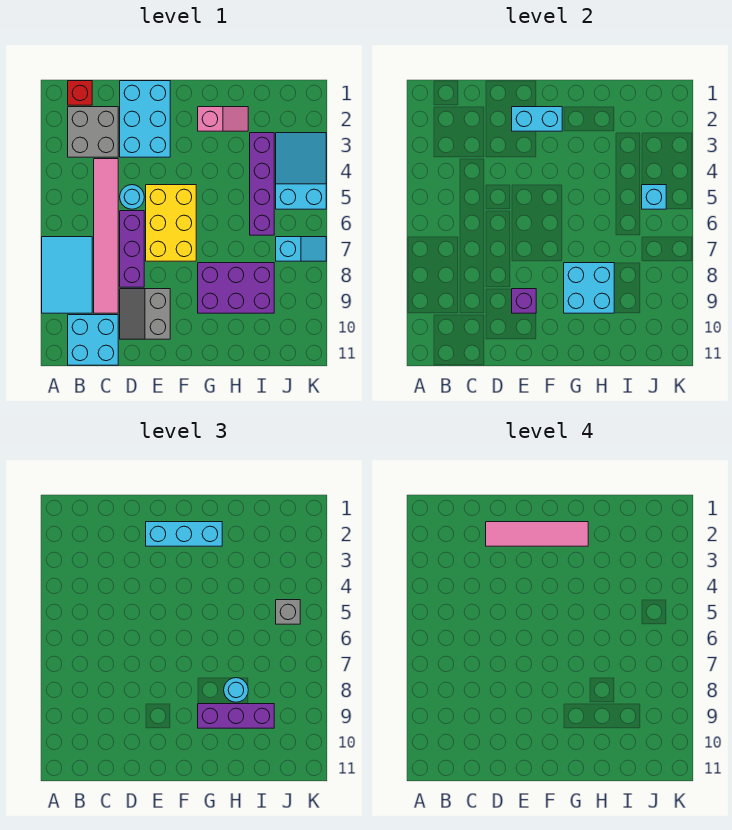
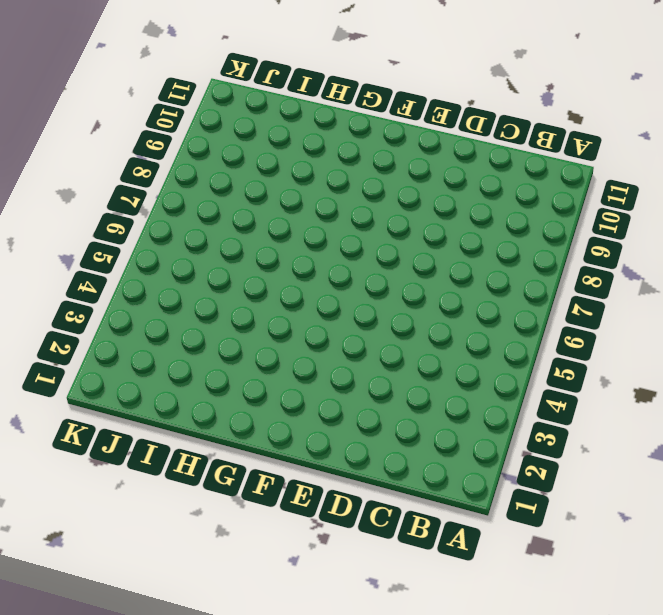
none -> cyan 2x3 tile [42,237,92,313]
none -> red 1x1 brick [68,81,92,105]
none -> grey 2x2 brick [68,107,118,157]

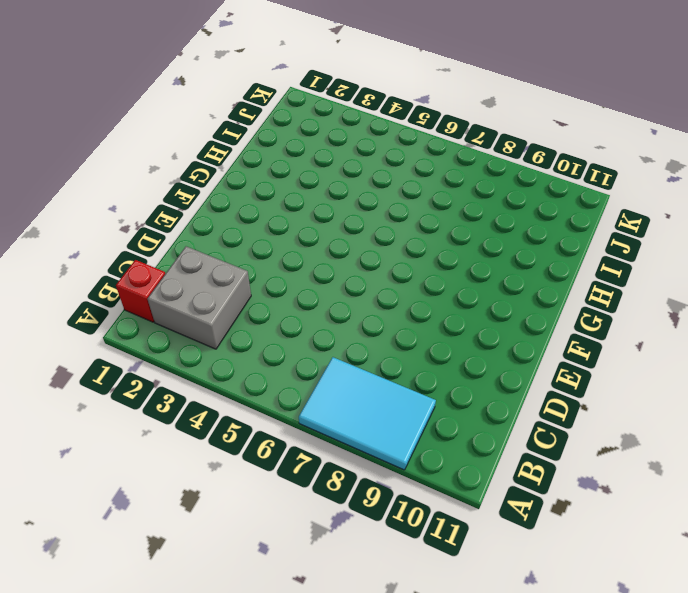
none -> cyan 2x2 brick [68,315,118,365]
none -> pink 1x6 tile [94,159,118,313]
none -> cyan 2x3 brick [120,81,170,157]

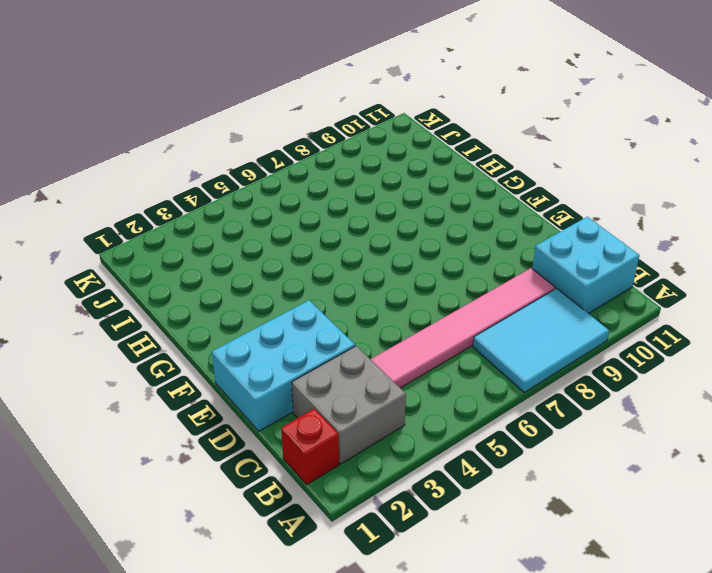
none -> cyan 1x1 round brick [120,185,144,209]
none -> purple 1x3 brick [120,211,144,287]
none -> grey 2x2 slope [120,289,170,339]

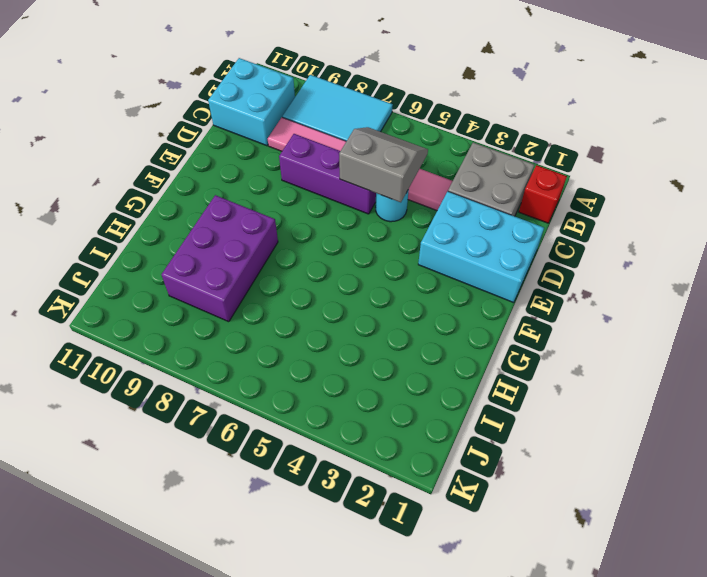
grey 2x2 slope [339,127,428,202] -> grey 2x2 slope moved to [120,289,170,339]
none -> yellow 2x3 brick [146,185,196,261]
none -> pink 1x2 slope [198,107,248,131]
none -> purple 1x4 brick [250,133,274,235]

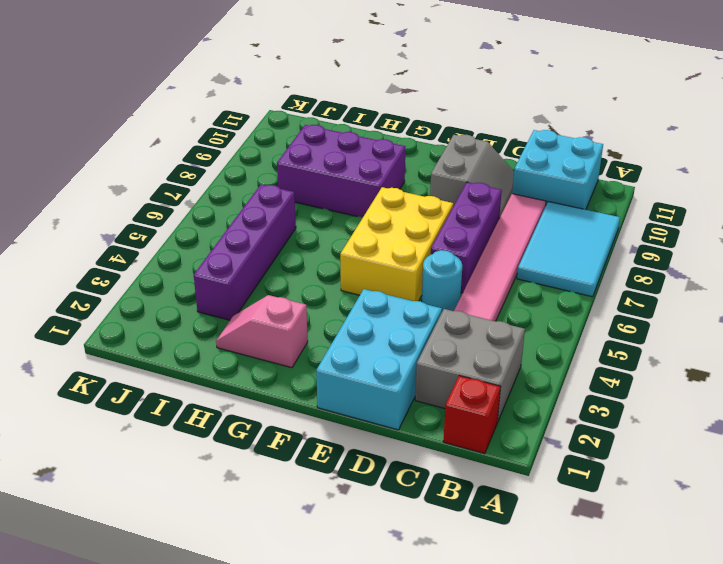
none -> cyan 2x3 slope [276,133,326,209]
none -> cyan 1x2 slope [276,237,326,261]
none -> cyan 1x2 brick [512,107,562,131]

